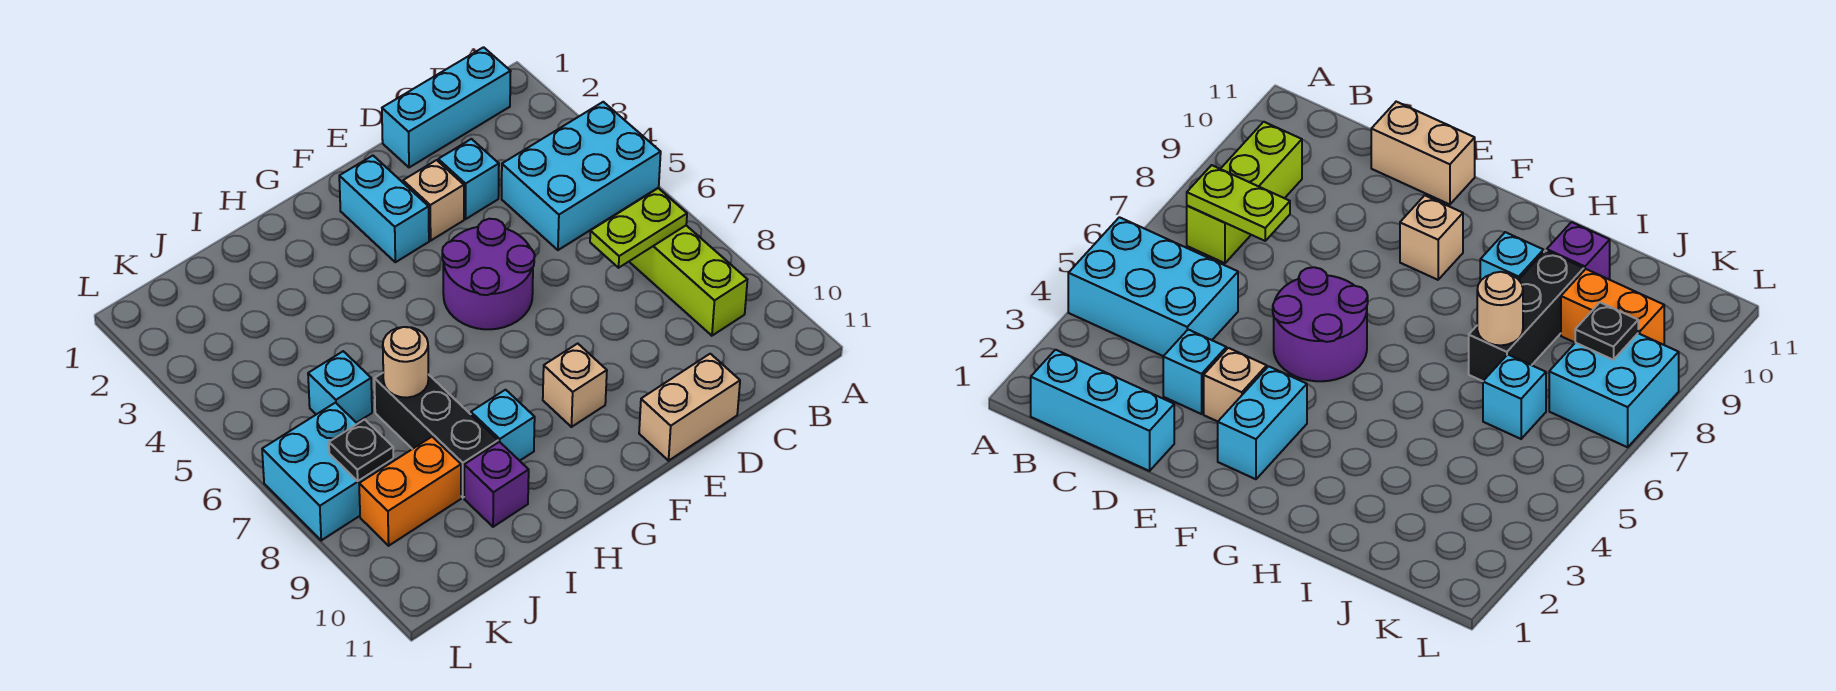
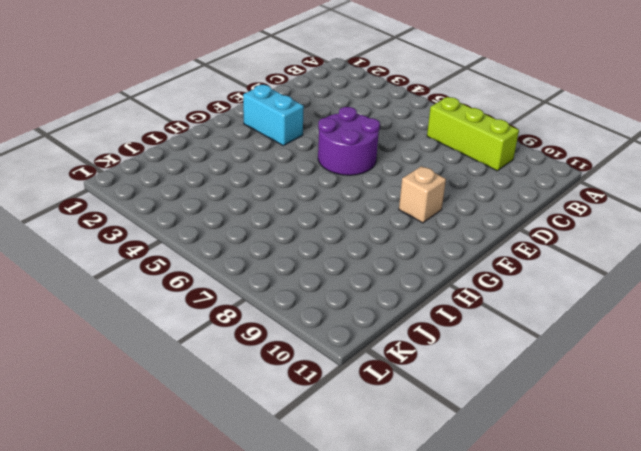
none -> cyan 2x3 brick [502,102,661,250]
none -> cyan 1x3 brick [382,47,511,167]
none -> cyan 1x1 brick [438,139,499,219]

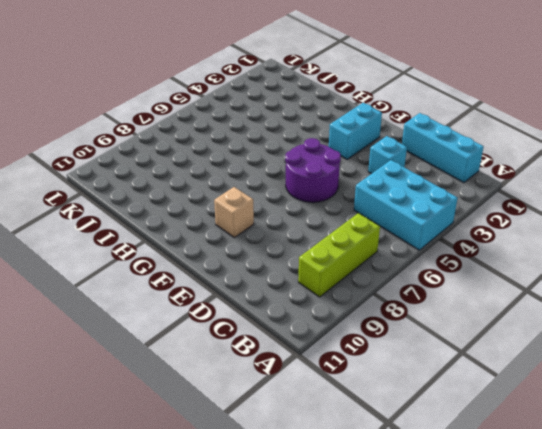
none -> tan 1x2 brick [639,354,740,461]
none -> tan 1x1 brick [403,160,464,240]
none -> cyan 1x1 brick [471,390,535,461]

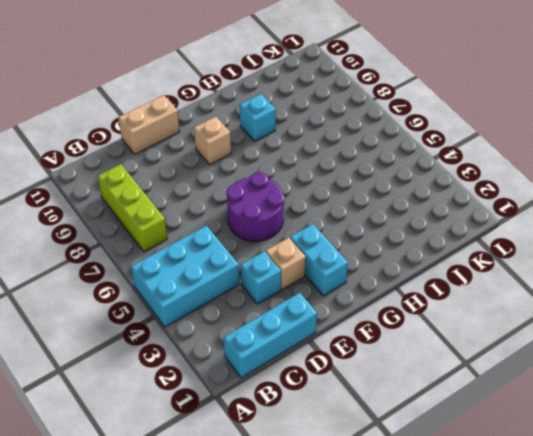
none -> black 1x3 brick [374,373,498,497]
none -> purple 1x1 brick [464,442,529,527]
none -> cyan 1x1 brick [308,351,372,423]

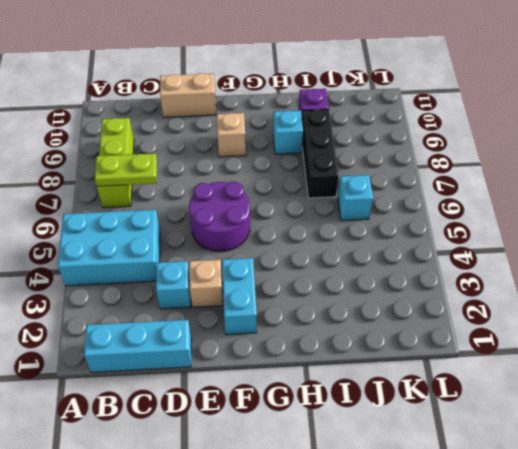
none -> orange 1x2 brick [359,437,461,546]
none -> cyan 2x2 brick [262,403,394,540]
none -> tan 1x1 round brick [383,327,428,398]

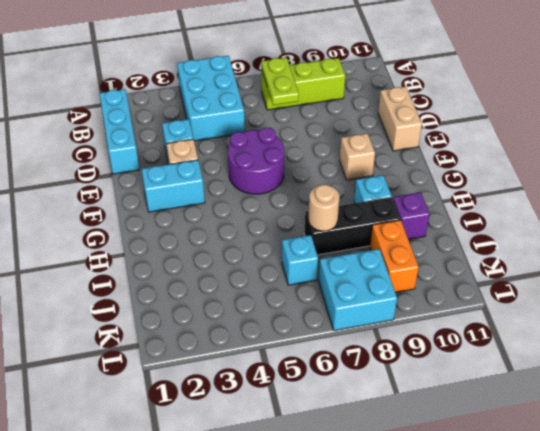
none -> black 1x1 plate [329,419,393,481]

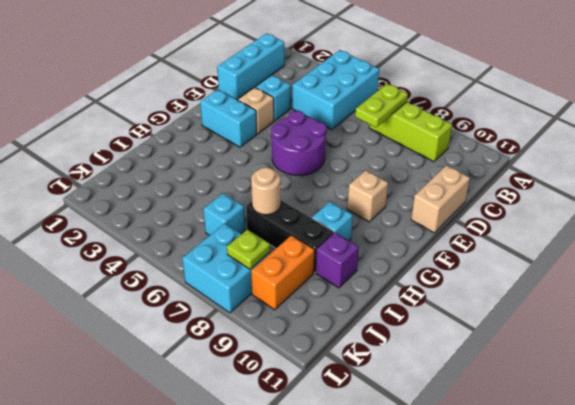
lime 1x1 plate [227,230,270,269] -> black 1x1 plate [329,419,393,481]

